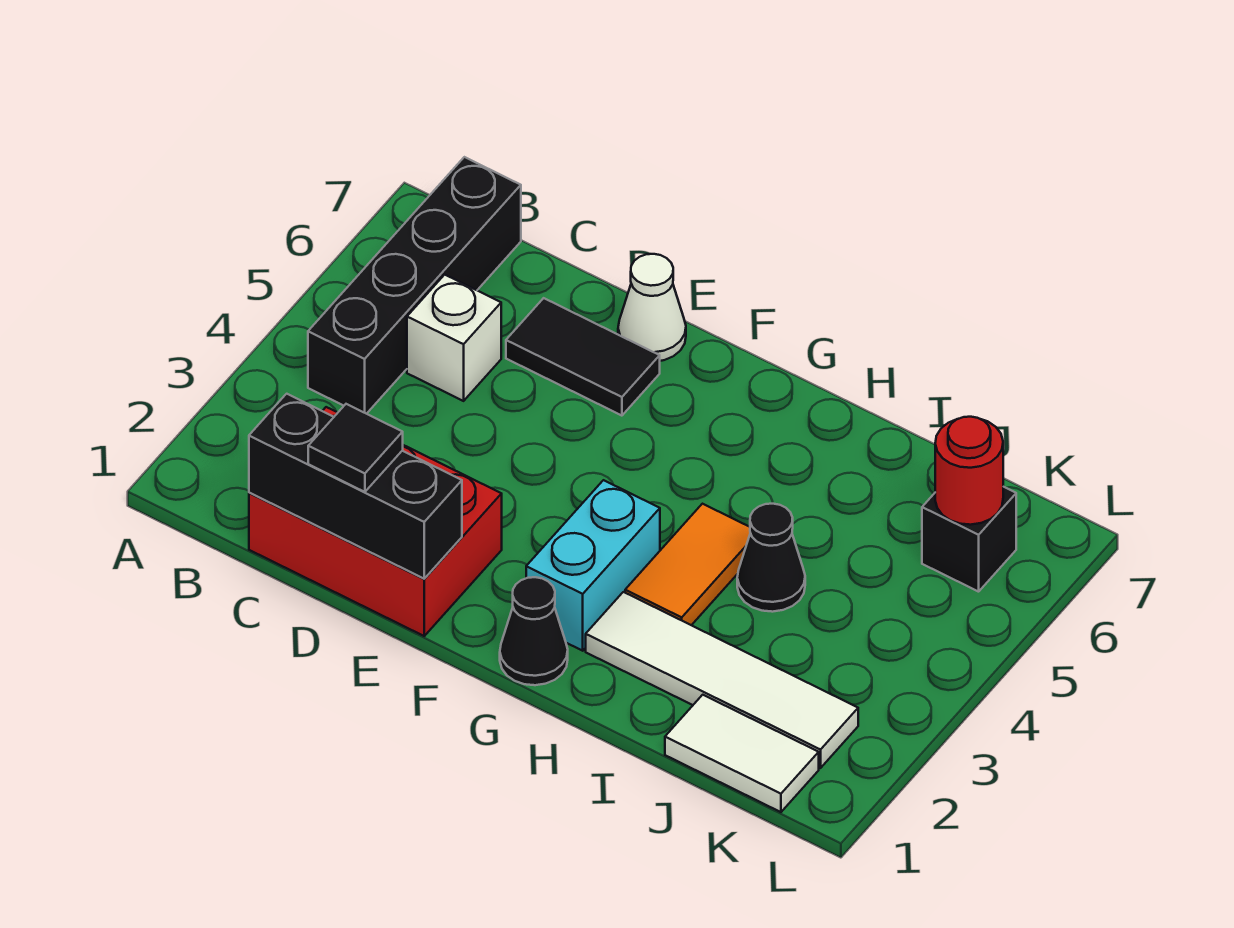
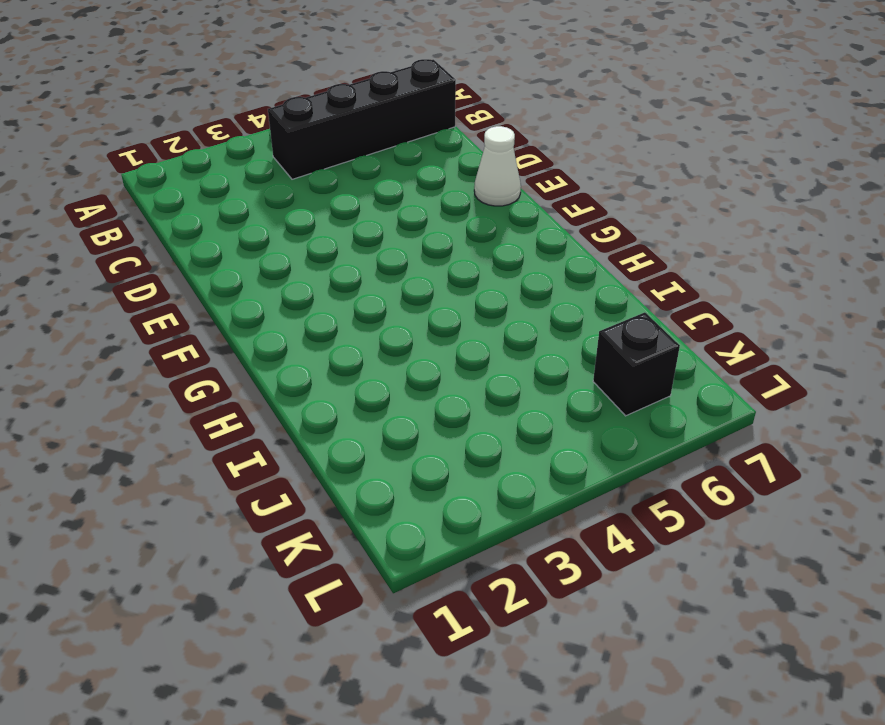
none -> red 2x3 brick [249,407,502,636]
none -> white 1x1 brick [407,275,501,401]
none -> black 1x2 tile [506,298,660,416]

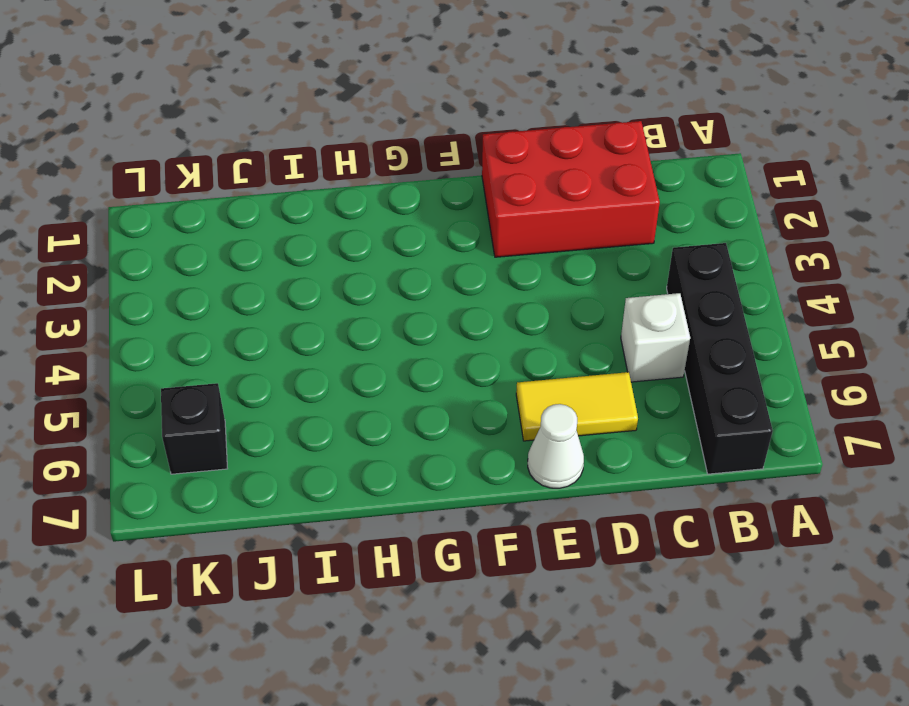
yellow 1x2 tile [516,372,638,441] -> black 1x2 tile [506,298,660,416]
none -> black 1x1 cone [500,577,568,685]
none -> cyan 1x2 brick [526,480,660,651]
none -> white 1x4 tile [586,592,858,768]

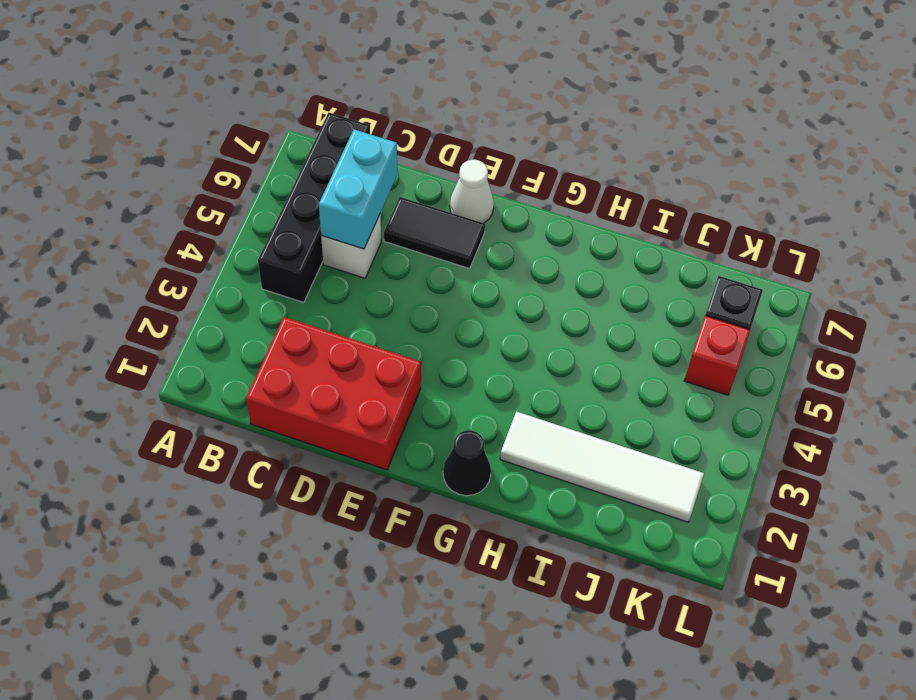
cyan 1x2 brick [319,129,397,249] -> cyan 1x2 brick moved to [526,480,660,651]
red 1x1 brick [684,316,750,395] -> none
none -> orange 1x2 tile [625,504,750,625]
none -> black 1x1 cone [737,503,805,612]
none -> white 1x2 tile [665,695,819,812]

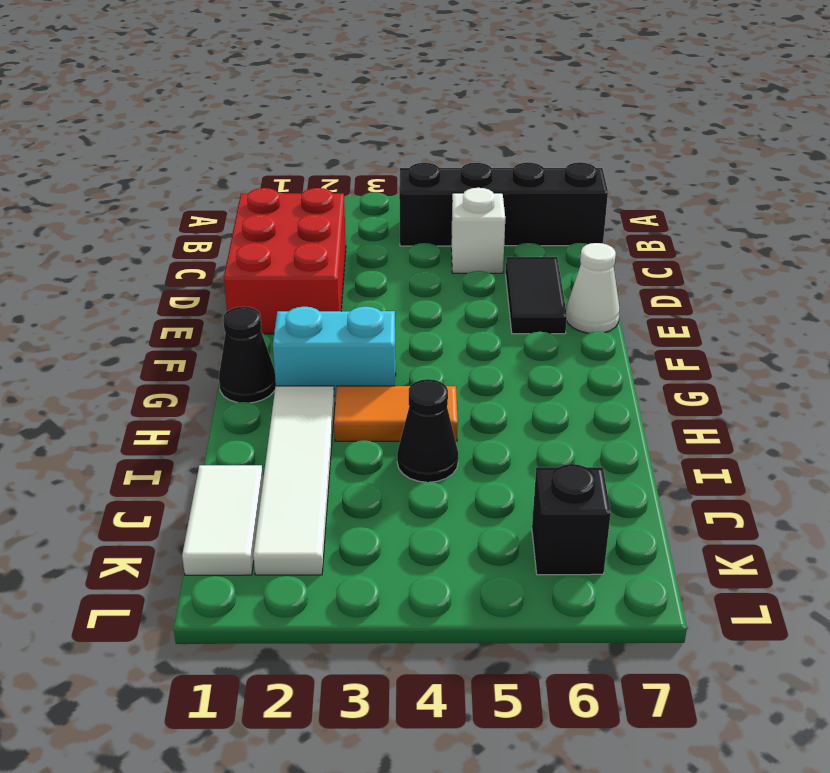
none -> black 1x3 brick [249,394,462,579]
none -> red 1x1 round brick [935,417,1003,525]
none -> black 1x1 tile [308,404,403,492]

